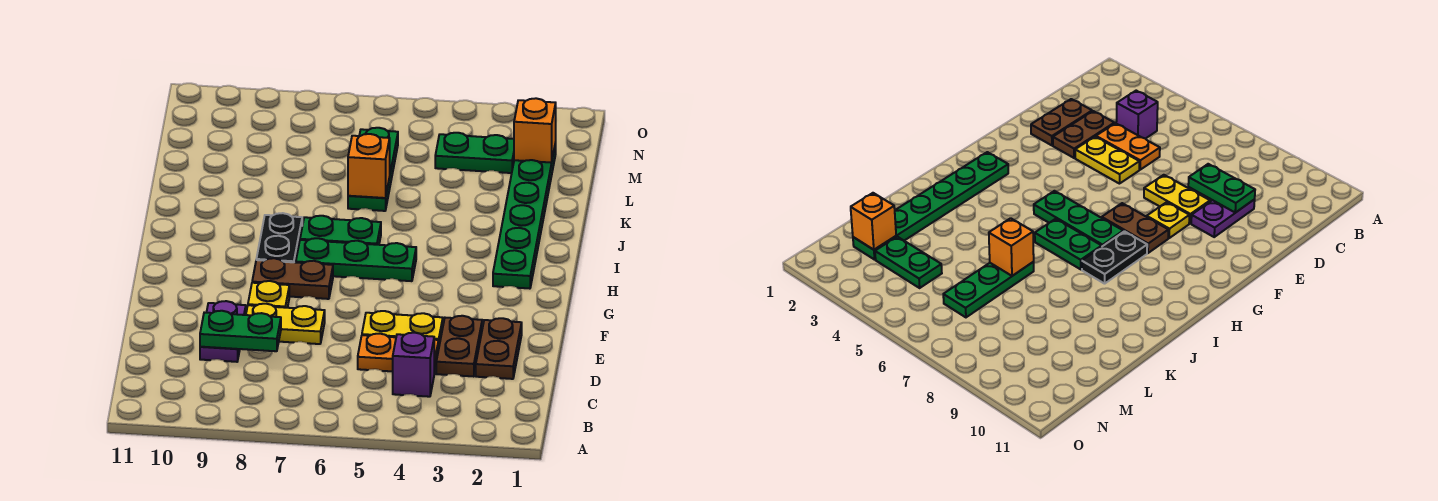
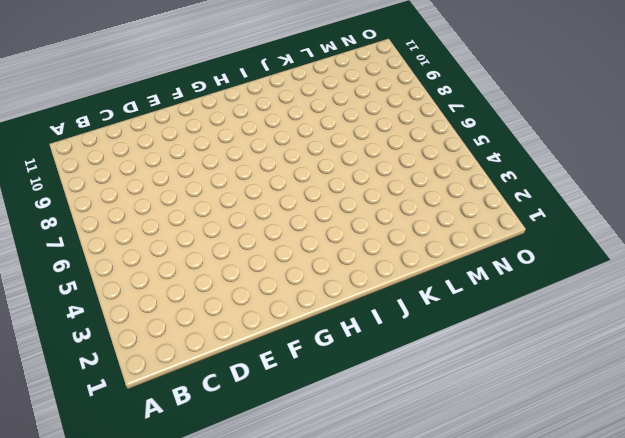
none -> purple 1x1 brick [393,333,434,397]
none -> brown 1x2 plate [476,318,522,379]
none -> brown 1x2 plate [436,316,482,377]

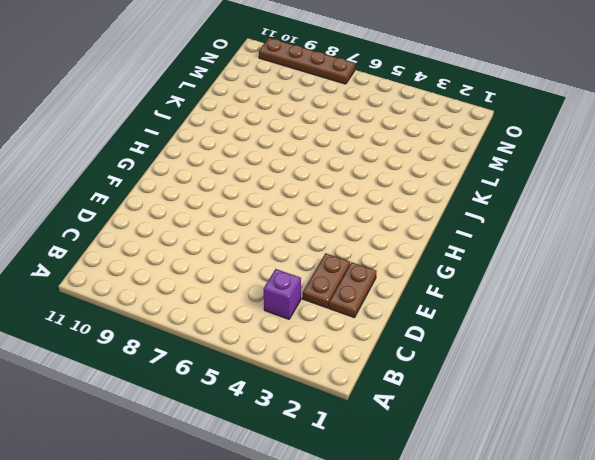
brown 1x4 plate [259,38,355,84] -> none
none -> orange 1x2 plate [358,334,439,374]
none -> purple 1x2 plate [200,301,246,362]
none -> yellow 1x2 plate [362,311,443,345]

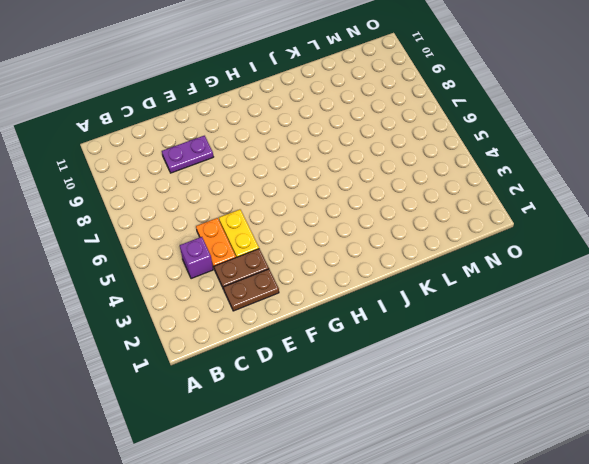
none -> yellow 1x2 plate [246,304,325,344]
none -> yellow 1x1 plate [248,281,289,308]
none -> brown 1x2 plate [252,258,333,299]

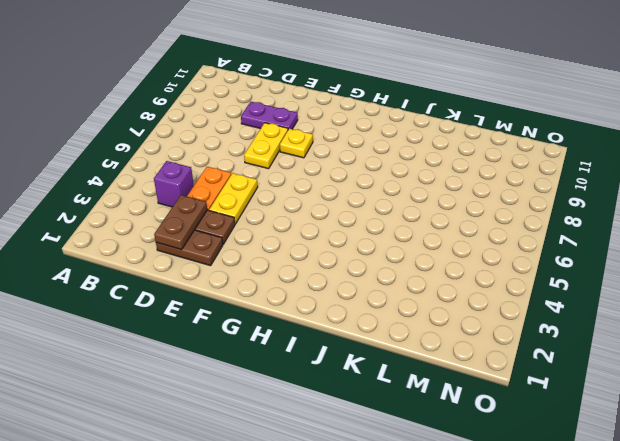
brown 1x2 plate [154,195,207,250] -> brown 1x2 plate moved to [252,258,333,299]
none -> green 1x6 plate [493,143,556,289]
none -> green 1x3 plate [296,238,416,281]
none -> black 1x2 plate [256,213,302,262]

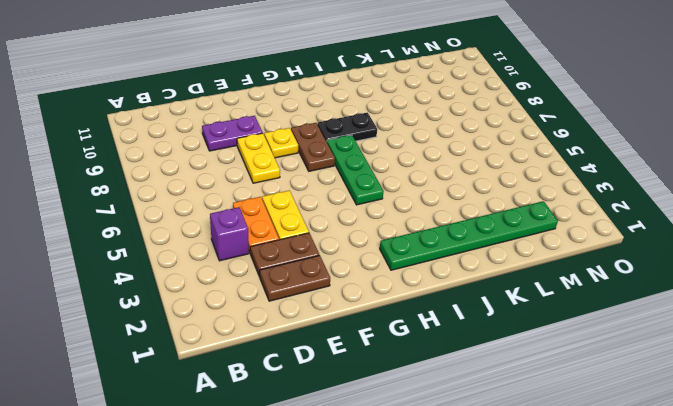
none -> green 1x2 plate [300,216,381,245]
none -> green 1x3 plate [348,128,398,211]
none -> green 1x2 plate [435,133,514,173]

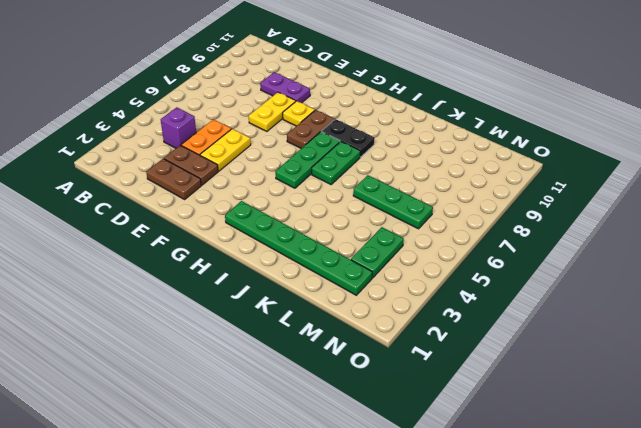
none -> green 1x2 plate [200,311,281,351]
none -> orange 1x1 brick [348,134,390,198]
none -> orange 1x1 brick [514,98,556,163]

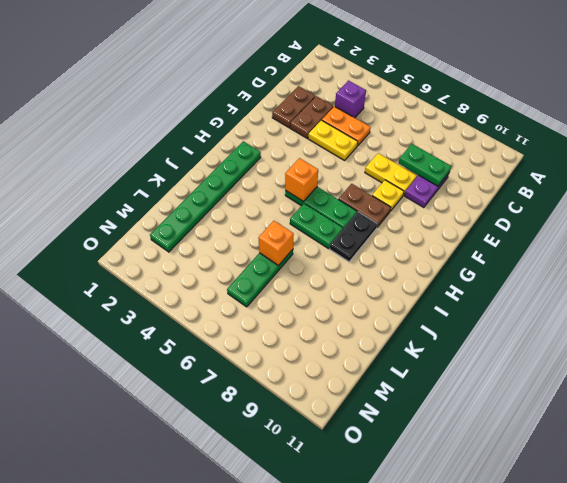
orange 1x1 brick [285,158,318,202] -> orange 1x1 brick moved to [514,98,556,163]
none -> green 1x2 plate [435,133,514,173]

